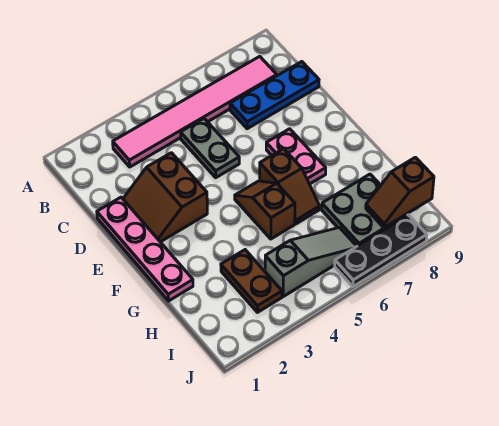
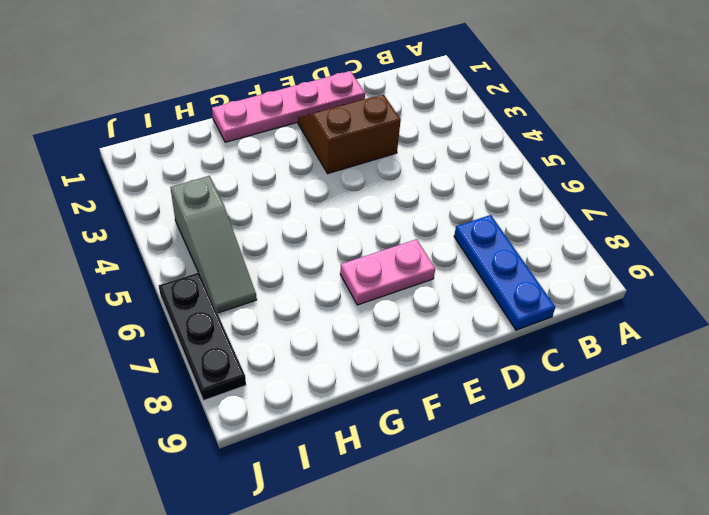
none -> pink 1x6 tile [113,56,277,167]
none -> grey 1x2 plate [180,119,239,178]
none -> brown 1x2 slope [235,181,295,239]

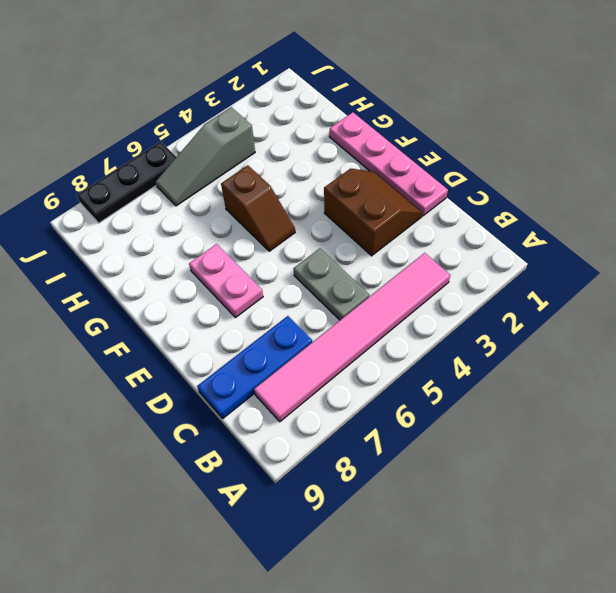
none -> brown 1x2 slope [260,149,320,224]
none -> brown 1x2 plate [221,250,282,312]
none -> grey 2x2 plate [322,174,407,246]

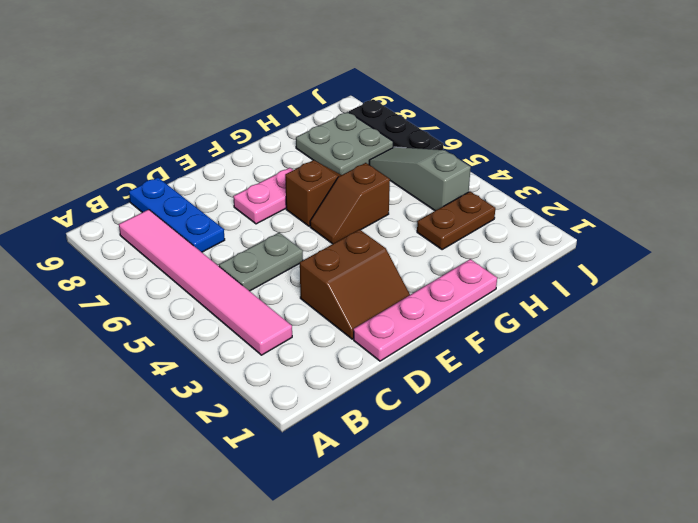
none -> brown 1x2 slope [366,157,434,228]

